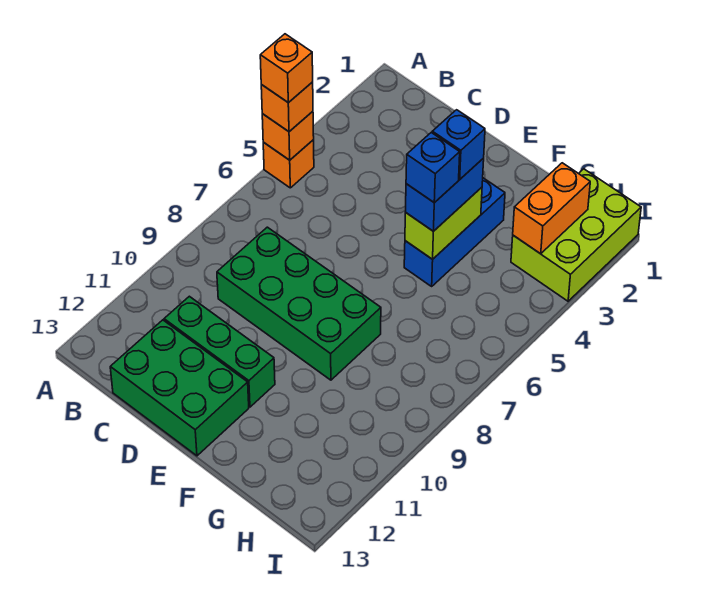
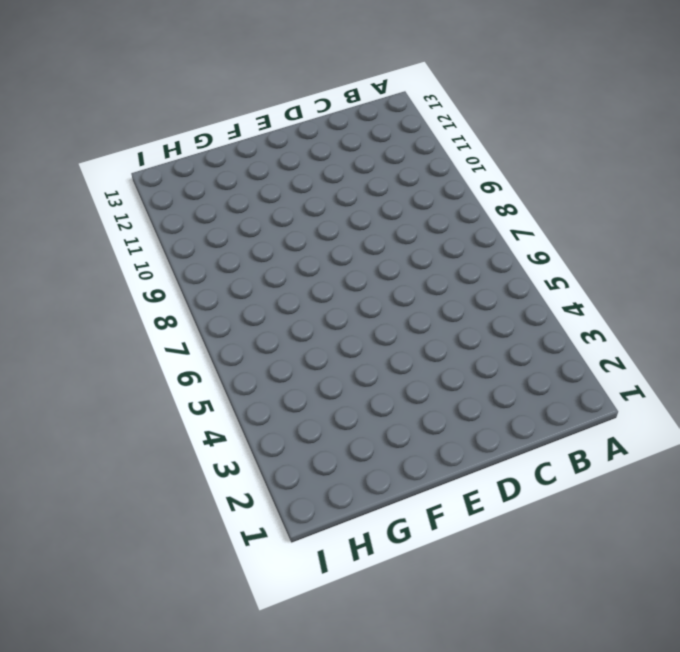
none -> orange 1x1 brick [263,140,314,188]
none -> green 2x4 brick [217,227,381,380]
none -> green 1x3 brick [164,296,275,407]

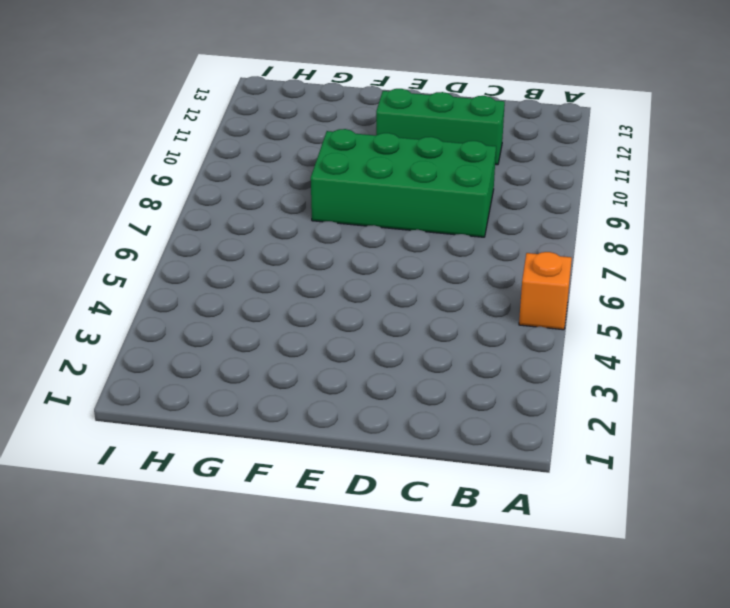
none -> green 2x3 brick [110,320,249,456]
none -> blue 1x3 brick [404,178,505,286]
none -> lime 2x3 brick [511,169,641,301]

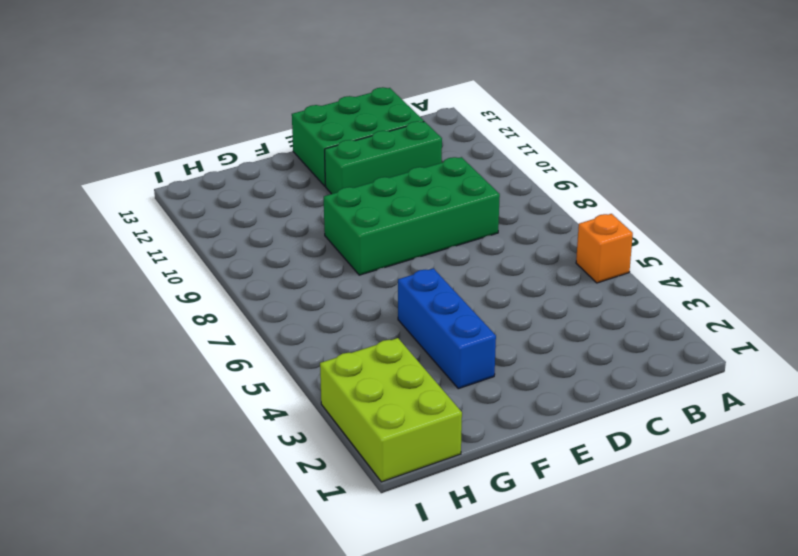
none -> orange 1x1 brick [262,111,314,160]
none -> lime 1x2 brick [405,187,482,259]
none -> orange 1x2 brick [513,163,590,254]

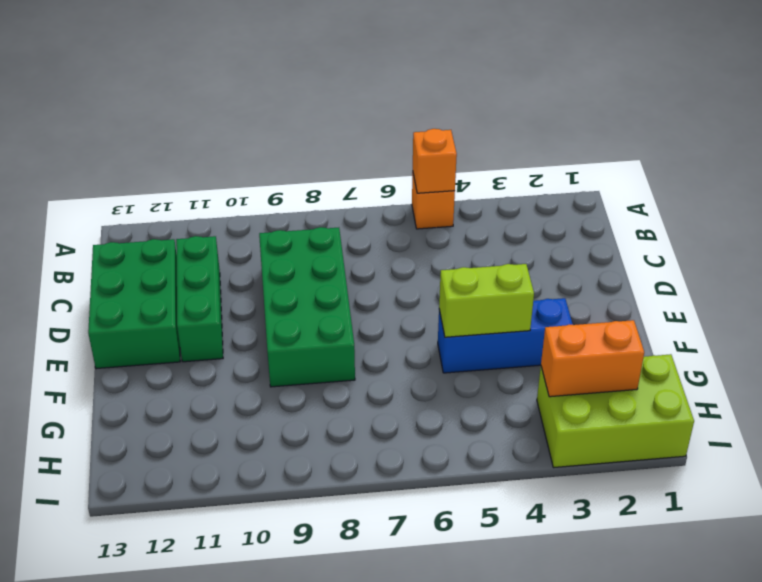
none -> orange 1x1 brick [261,82,313,132]
none -> blue 1x2 brick [406,158,484,231]
none -> orange 1x1 brick [260,34,313,103]

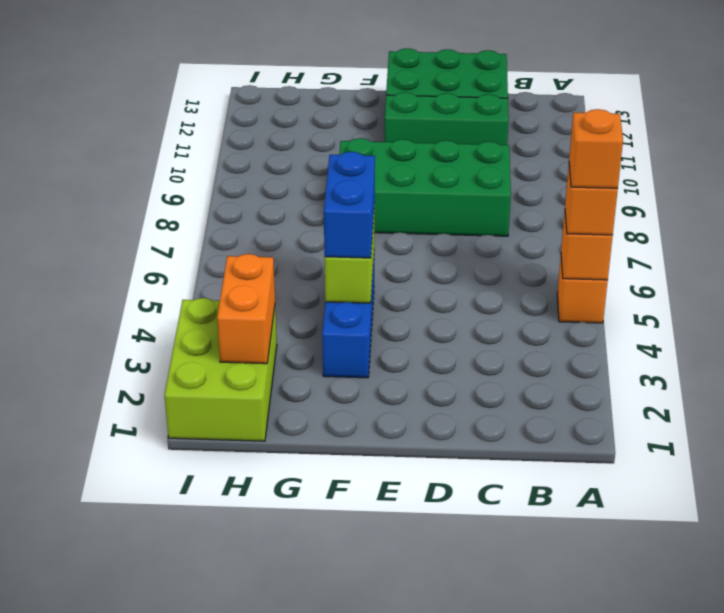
none -> blue 1x1 brick [432,110,485,179]
none -> blue 1x1 brick [406,133,460,203]

